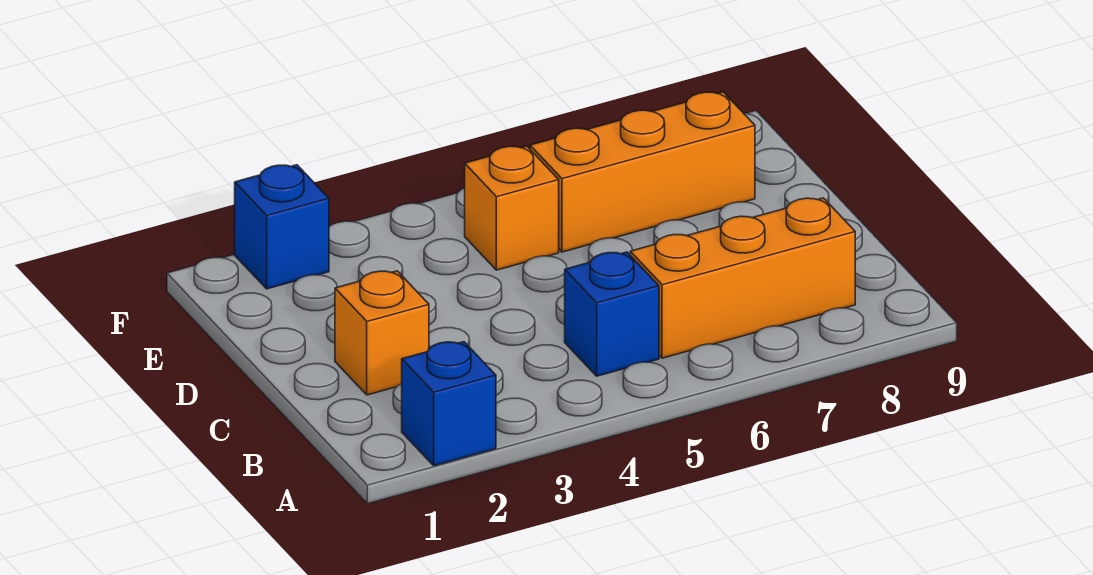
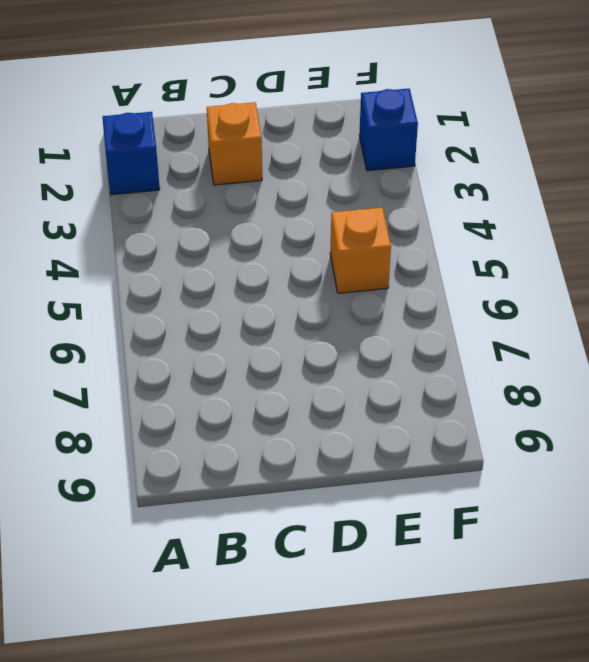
none -> blue 1x1 brick [565,252,659,376]
none -> orange 1x3 brick [630,198,855,358]

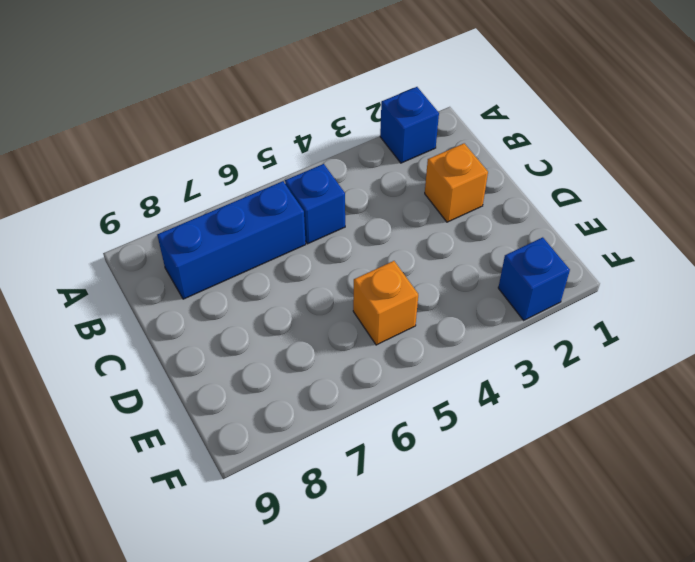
blue 1x3 brick [157,181,306,299] -> orange 1x3 brick [630,198,855,358]
none -> orange 1x3 brick [530,92,755,252]

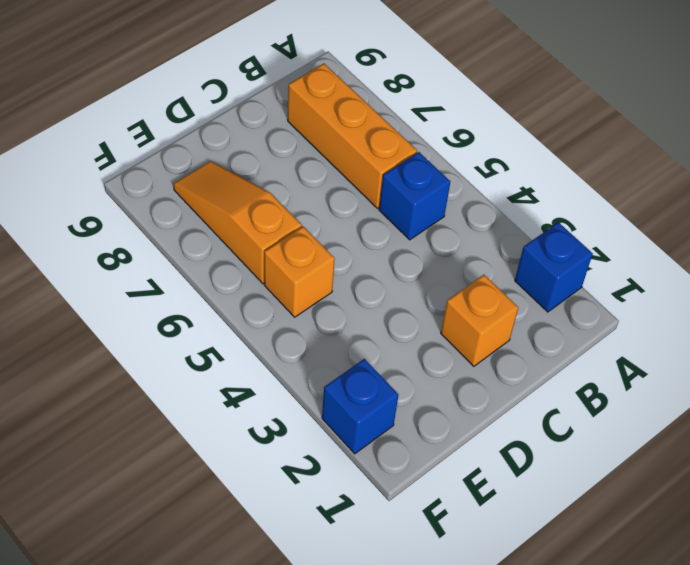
orange 1x3 slope [174,161,302,284] -> orange 1x3 brick [530,92,755,252]

